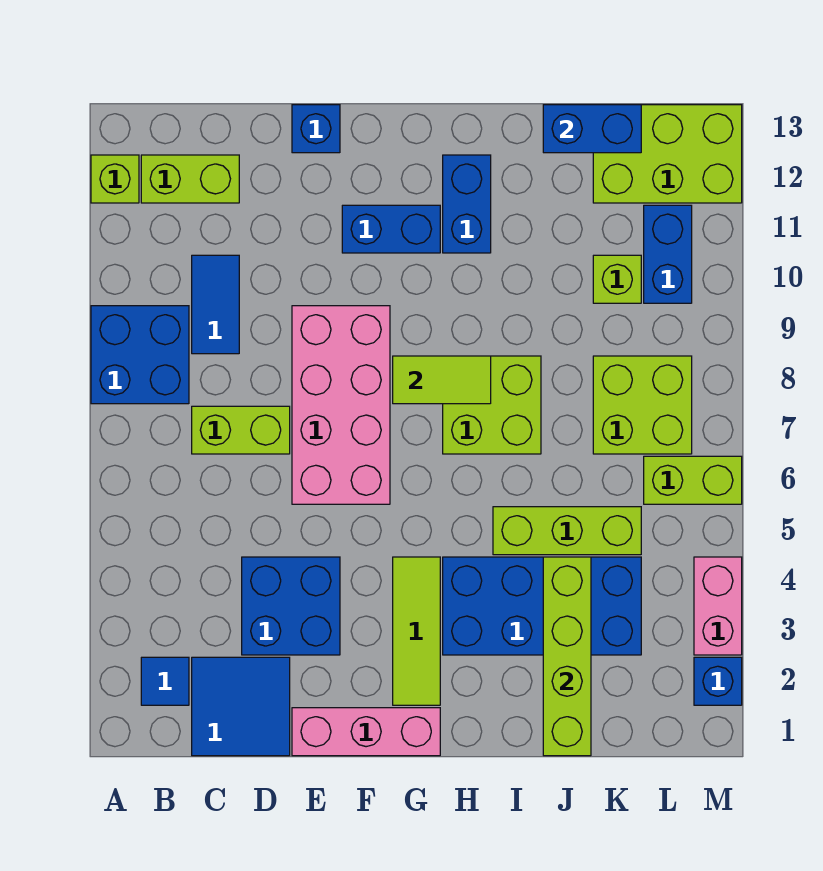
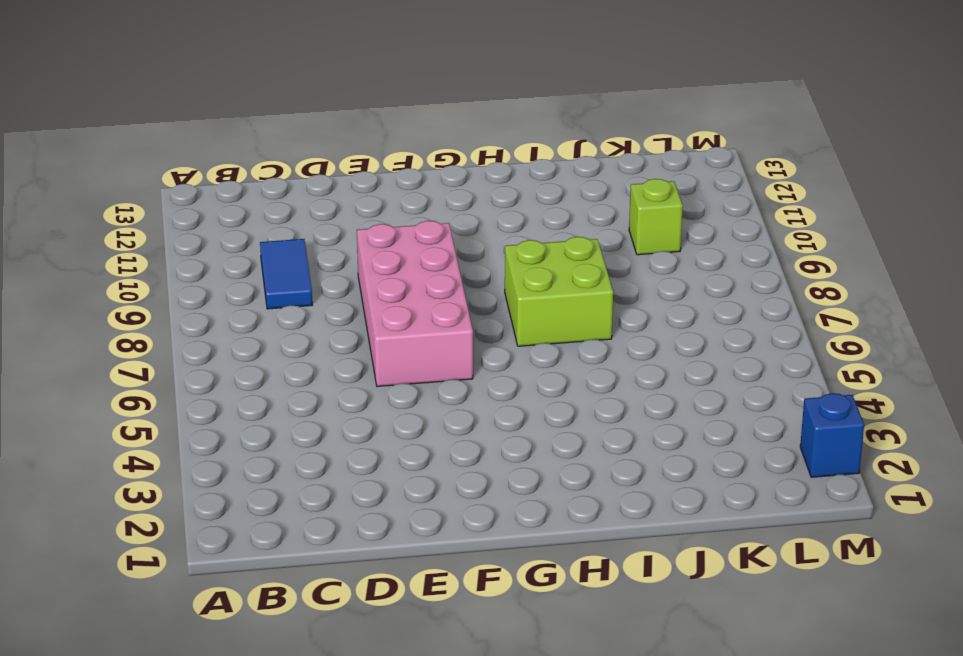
none -> blue 2x2 brick [91,306,189,404]
none -> lime 1x1 brick [91,155,139,203]
none -> blue 1x1 tile [141,657,189,705]

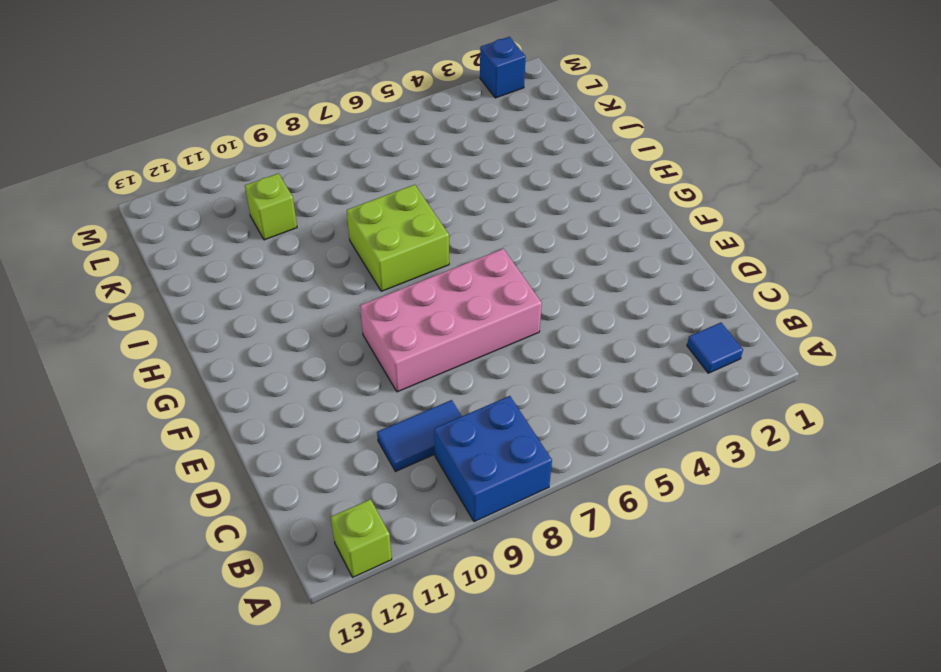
none -> lime 1x2 brick [141,155,239,203]
none -> blue 2x2 tile [192,657,290,756]
none -> lime 1x2 brick [192,406,290,454]

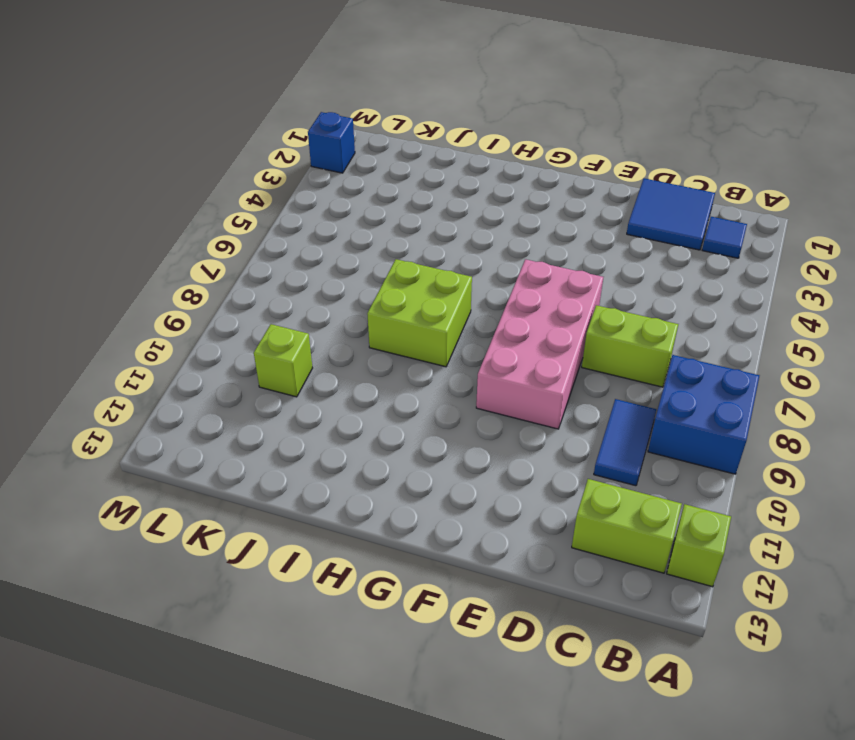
none -> blue 2x2 brick [242,557,340,655]
none -> pink 1x3 brick [292,708,440,756]
none -> blue 1x1 brick [292,105,340,153]

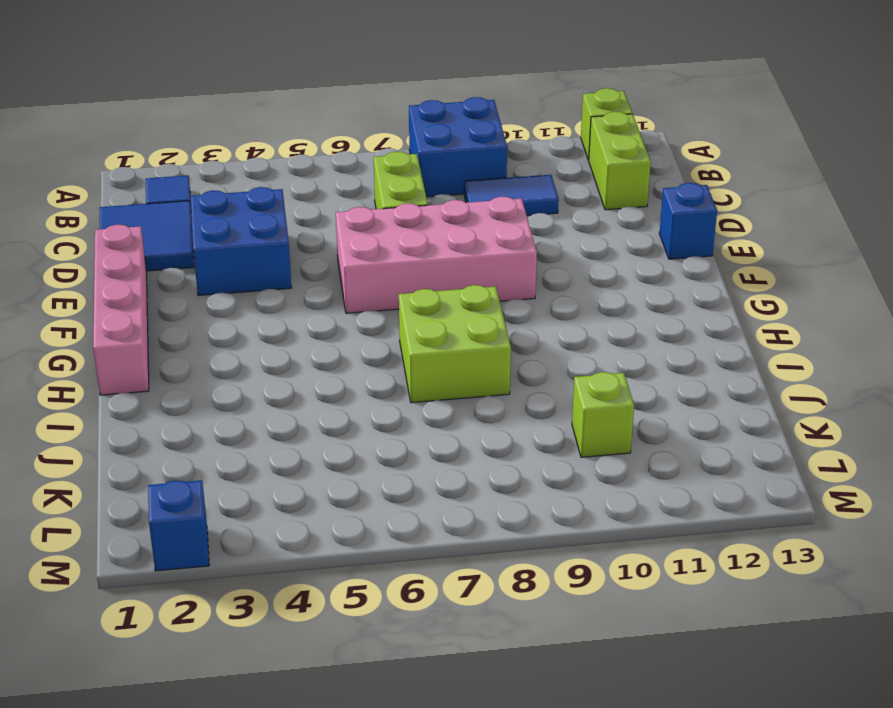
pink 1x4 brick [93,225,149,395] -> pink 1x3 brick [292,708,440,756]
none -> blue 1x2 brick [342,205,440,253]
none -> lime 1x3 tile [393,557,440,705]
none -> blue 2x4 brick [443,557,641,655]

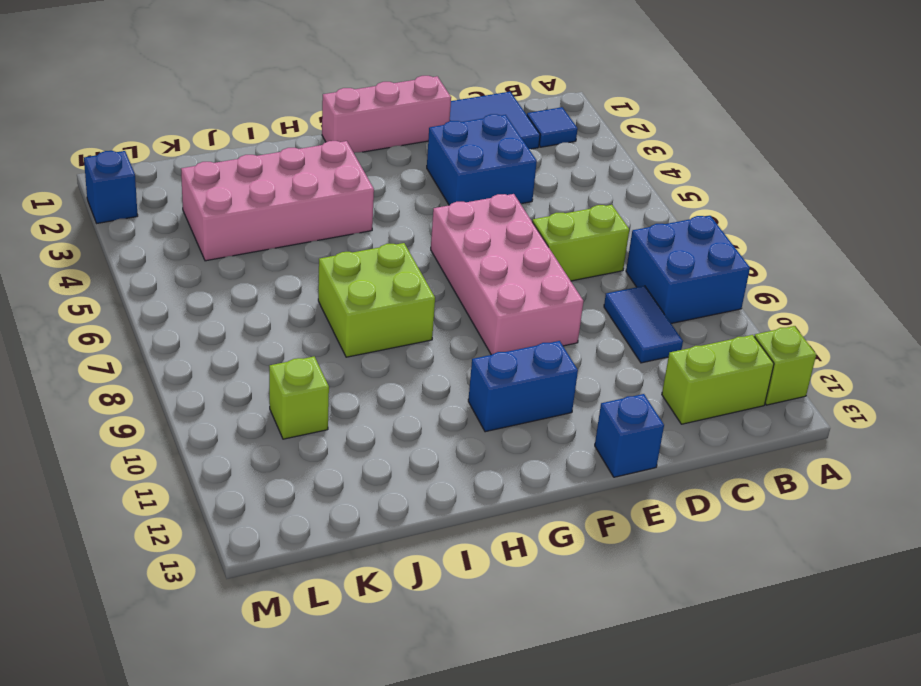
pink 2x4 brick [181,141,374,261] -> blue 2x4 brick [443,557,641,655]
none -> lime 1x3 tile [393,557,440,705]
none -> blue 1x2 brick [443,155,491,253]
none -> lime 1x3 brick [493,507,641,555]

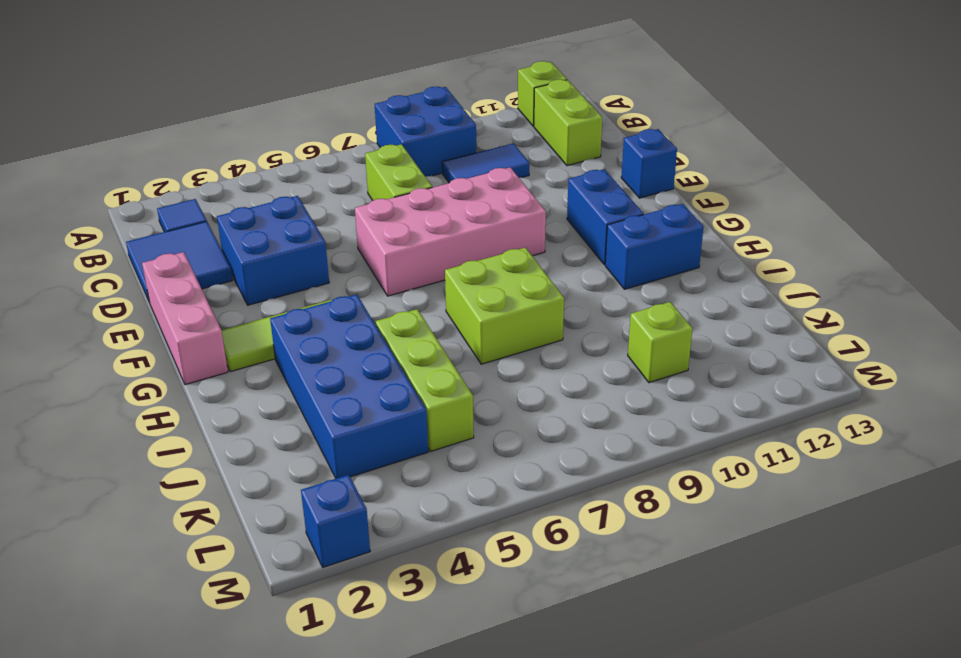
none -> lime 2x2 brick [593,356,692,454]
none -> lime 2x3 brick [593,105,742,203]
none -> lime 1x2 brick [644,456,742,504]

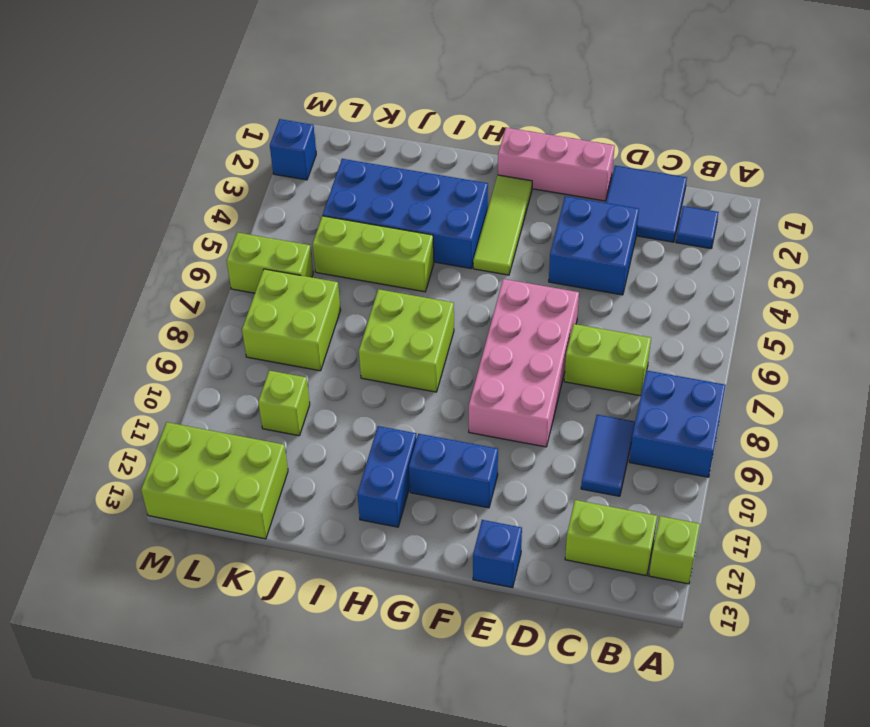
none -> blue 1x2 brick [644,205,692,303]
none -> pink 1x2 brick [694,557,742,655]
none -> lime 1x2 tile [393,356,491,404]

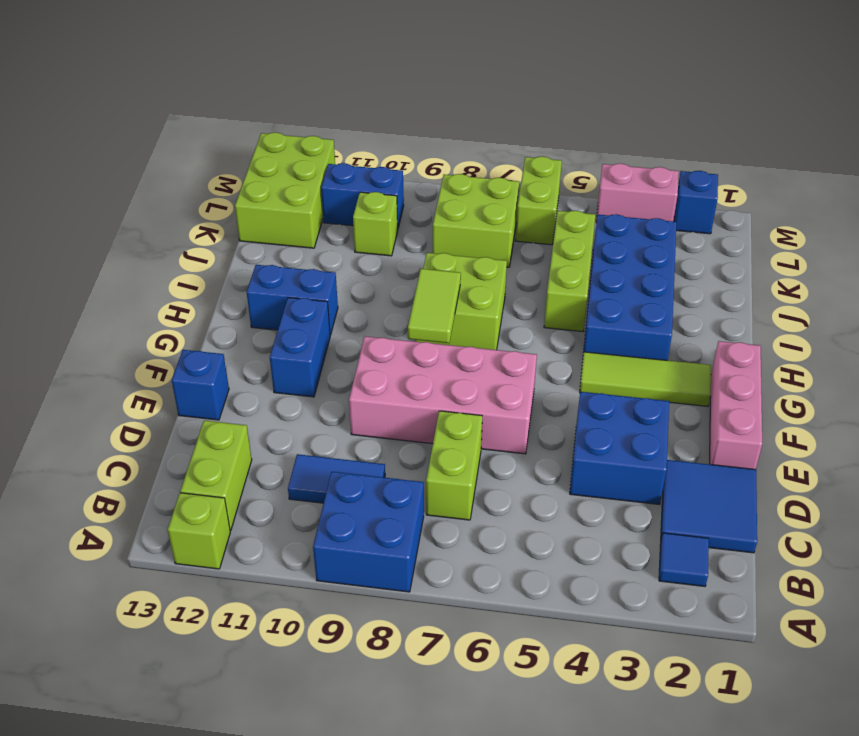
none -> lime 1x4 brick [543,557,591,756]
none -> blue 1x2 brick [543,105,641,153]

